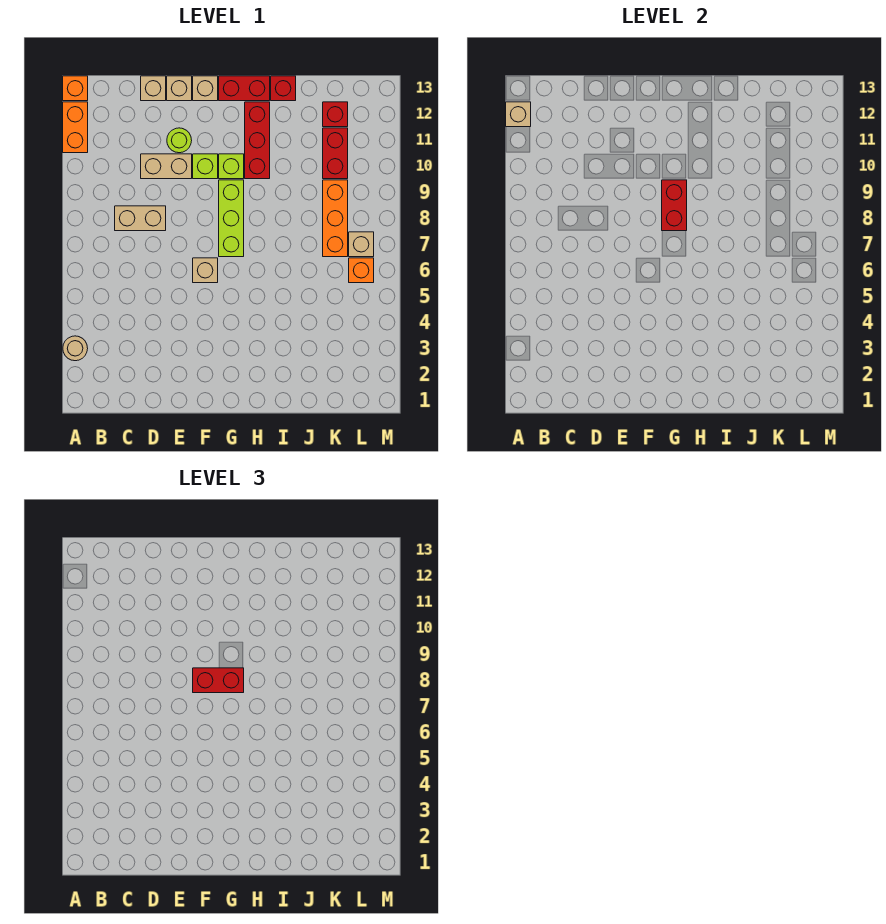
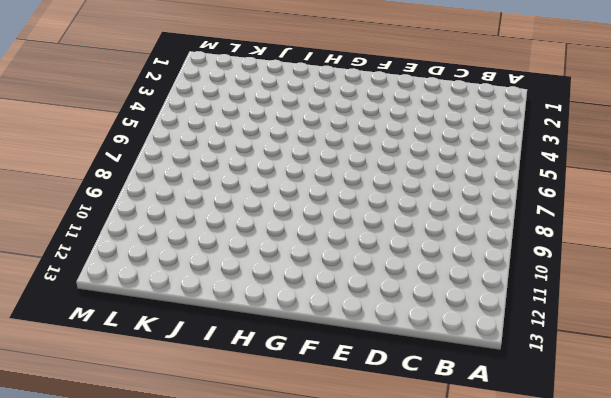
none -> tan 1x1 round brick [63,336,88,361]
none -> orange 1x2 brick [63,102,88,153]
none -> orange 1x1 brick [63,76,88,101]

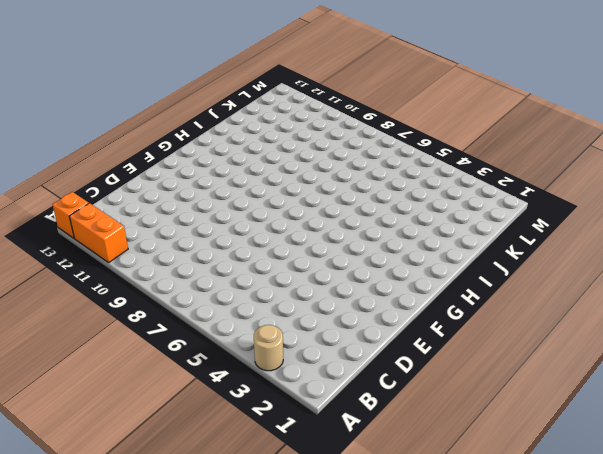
none -> tan 1x2 brick [115,206,166,231]
none -> tan 1x2 brick [141,154,192,179]
none -> tan 1x1 brick [141,76,166,101]

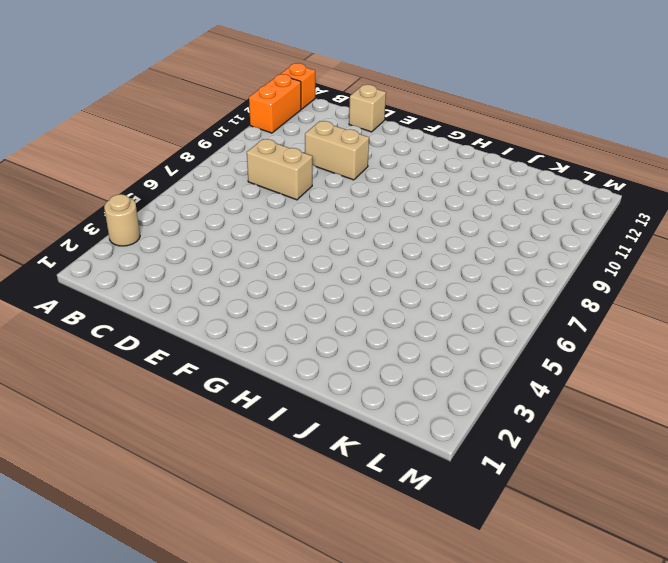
none -> lime 1x1 round brick [167,128,192,153]
none -> tan 1x1 brick [167,76,192,101]
none -> tan 1x1 brick [193,258,218,283]

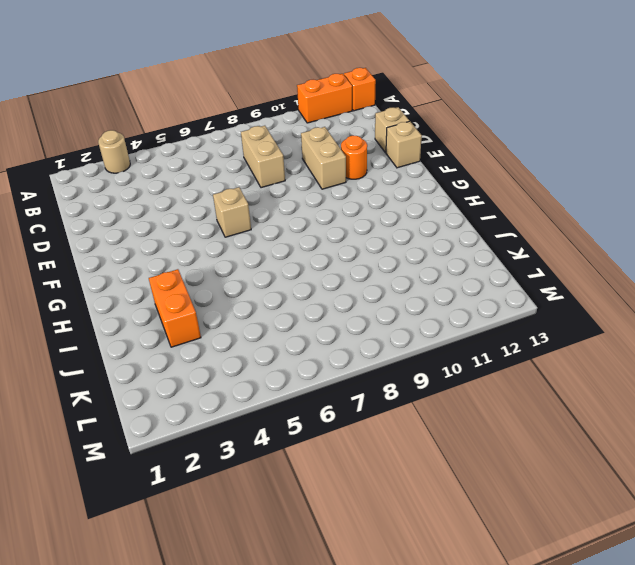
orange 1x1 round brick [341,136,367,179] -> lime 1x1 round brick [167,128,192,153]
orange 1x2 brick [149,269,201,347] -> none
none -> lime 1x1 brick [193,154,218,179]
none -> tan 1x1 brick [193,76,218,101]
none -> lime 1x3 brick [219,180,244,257]

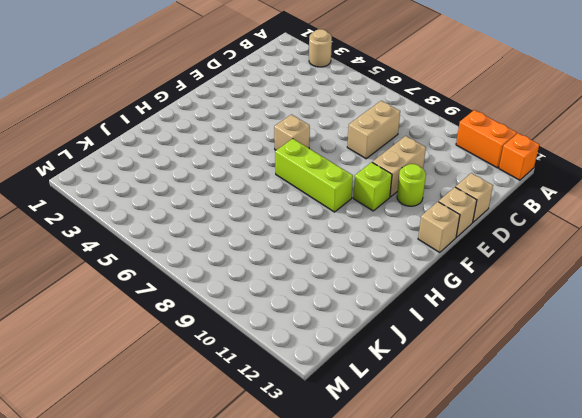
none -> lime 1x1 brick [219,154,244,179]
none -> red 1x2 brick [219,76,270,101]
none -> red 1x3 brick [245,102,270,179]

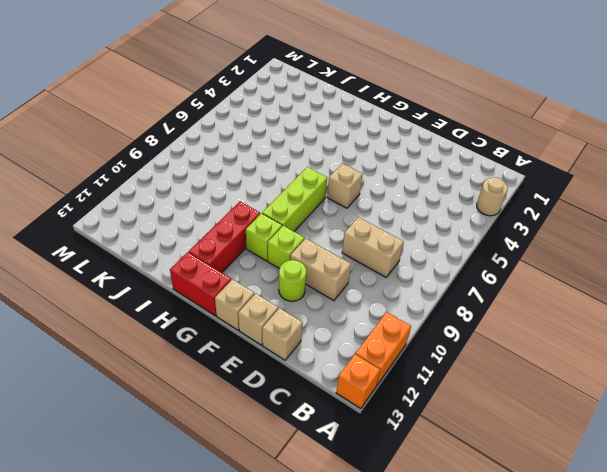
none -> red 1x1 brick [271,76,296,101]
none -> orange 1x3 brick [323,180,348,257]
none -> red 1x2 brick [323,128,348,179]

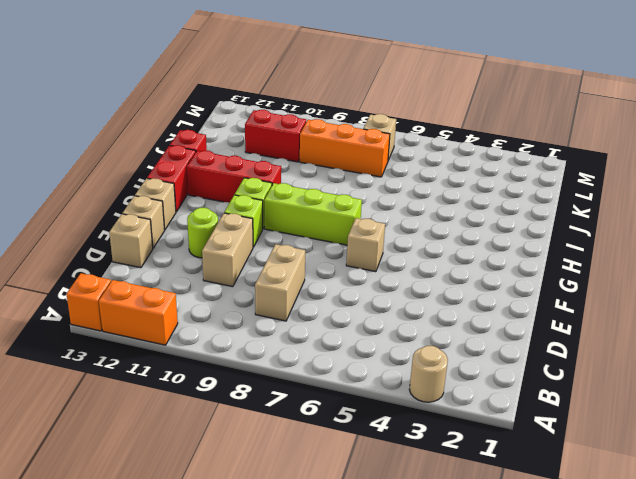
none -> red 1x1 brick [323,102,348,127]
none -> orange 1x1 brick [349,258,374,283]
none -> tan 1x1 brick [506,102,531,127]

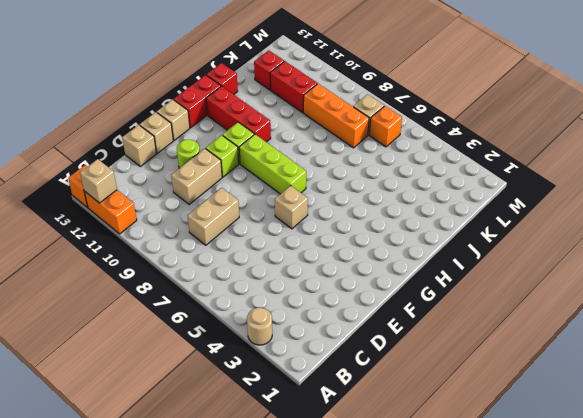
none -> red 1x2 brick [662,180,687,231]
none -> red 1x2 brick [193,668,244,693]

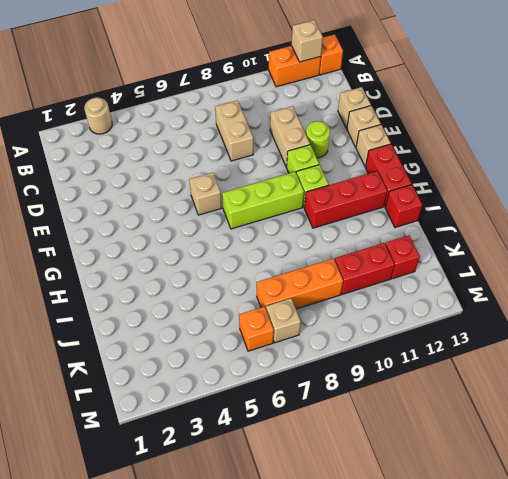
none -> red 1x2 brick [662,180,687,231]
none -> red 1x2 brick [193,668,244,693]

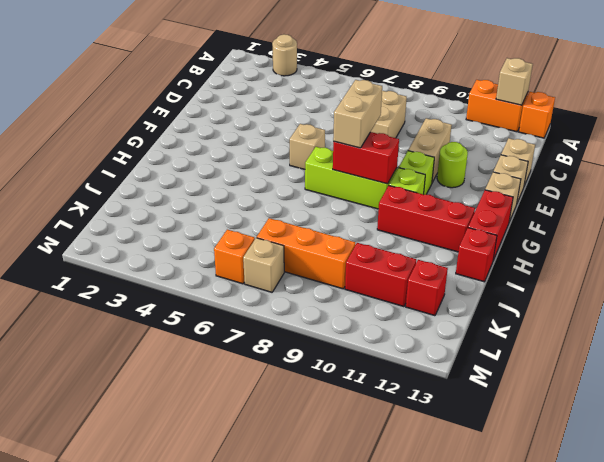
tan 1x2 brick [333,80,382,148] -> red 1x2 brick [193,668,244,693]

